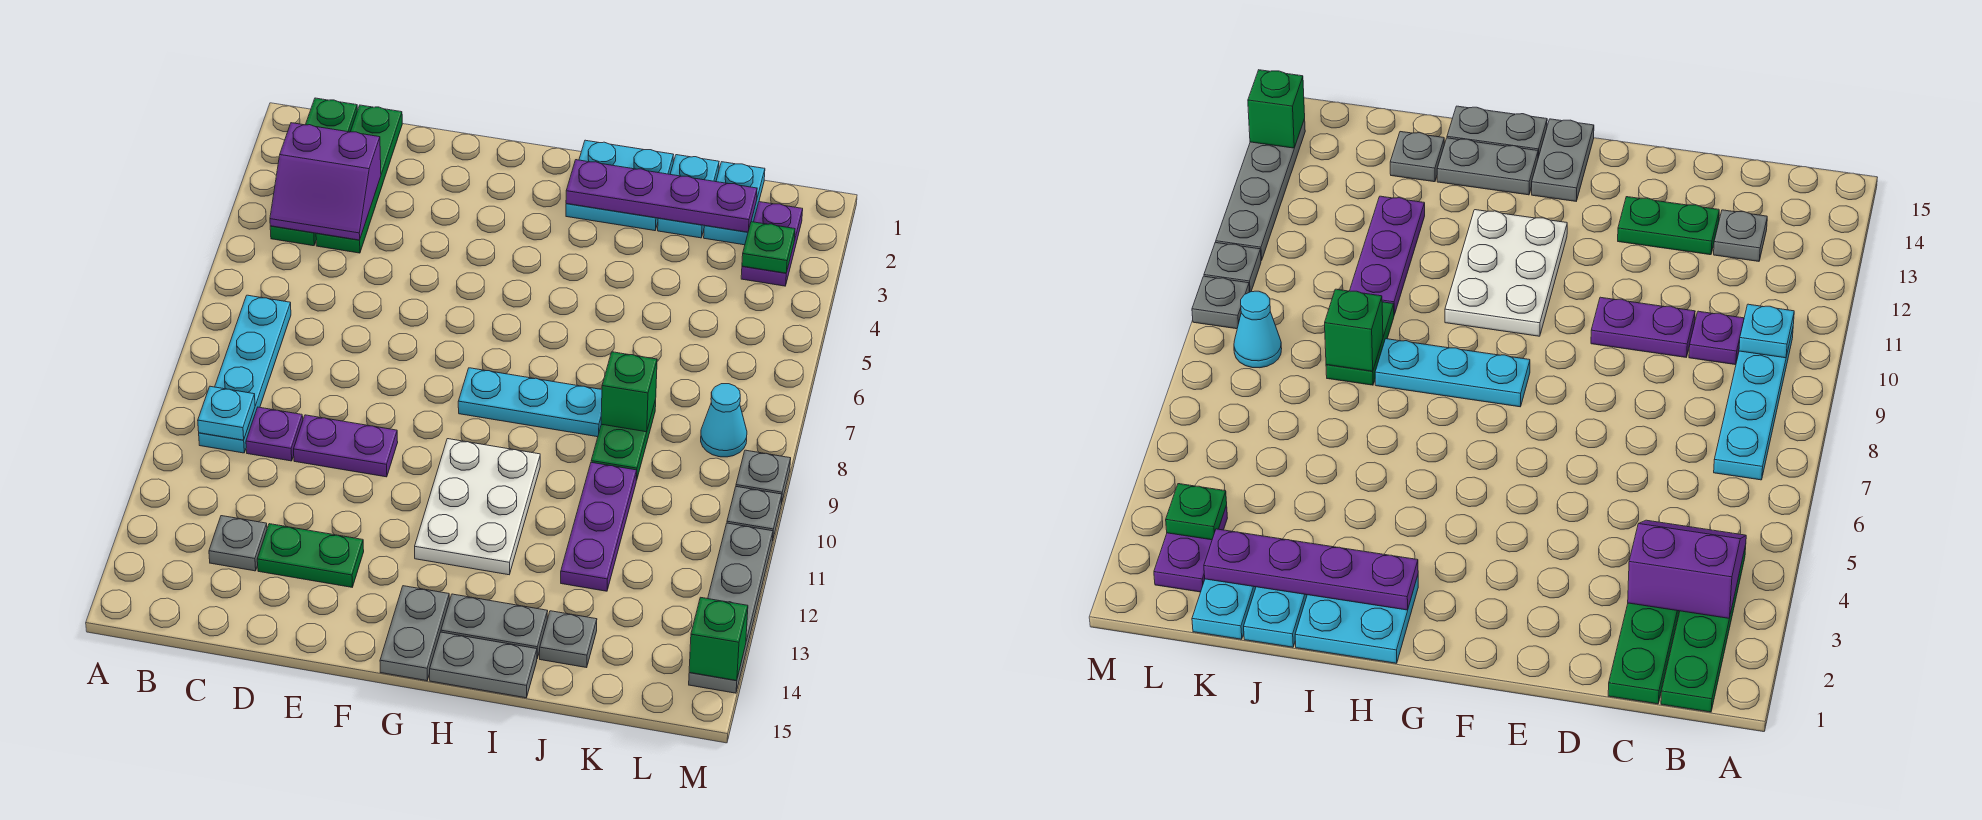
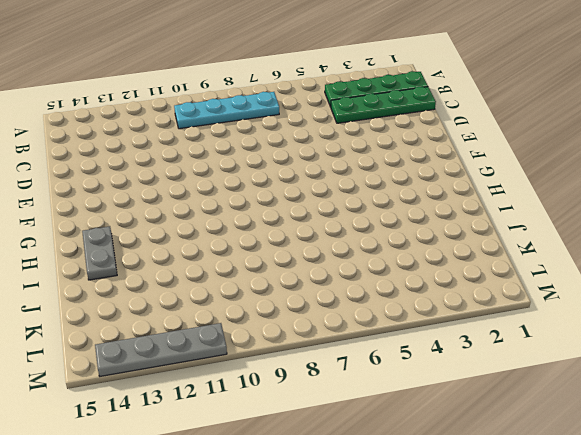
none -> purple 1x1 plate [246,407,303,461]
none -> grey 1x1 plate [209,516,267,571]
none -> purple 1x2 plate [294,415,398,477]

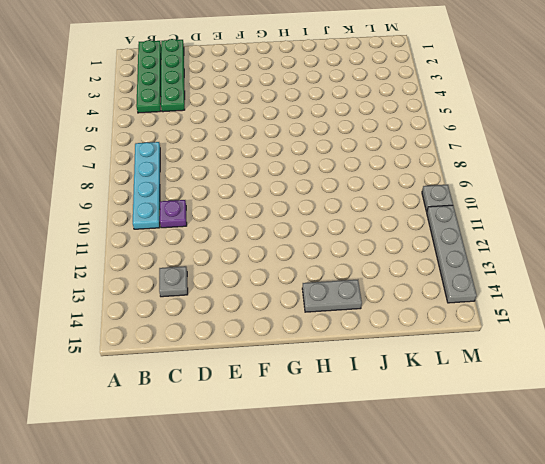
none -> purple 1x2 plate [294,415,398,477]
none -> green 1x2 plate [257,524,364,587]
none -> cyan 1x3 plate [458,368,602,437]

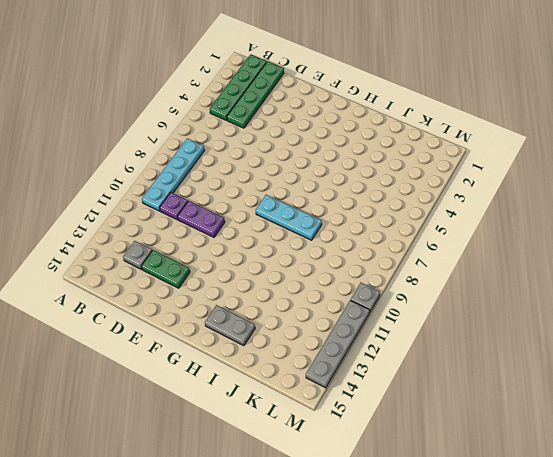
none -> white 2x3 plate [415,439,540,575]
none -> grey 1x2 plate [380,586,449,681]
none -> cyan 2x2 plate [566,140,673,231]

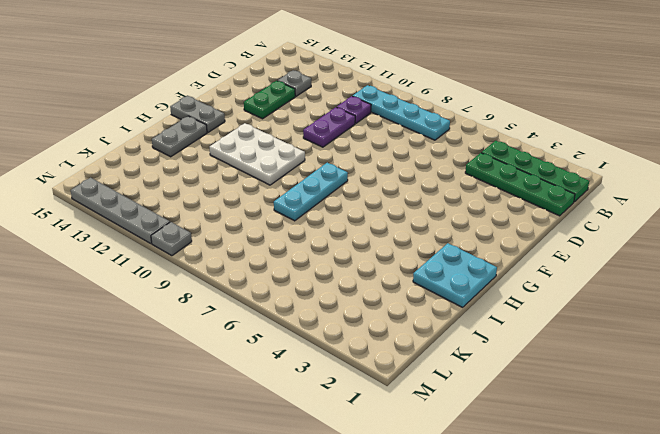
none -> grey 1x2 plate [430,632,537,698]
none -> cyan 1x2 plate [658,155,719,238]
none -> green 1x2 plate [591,400,656,480]

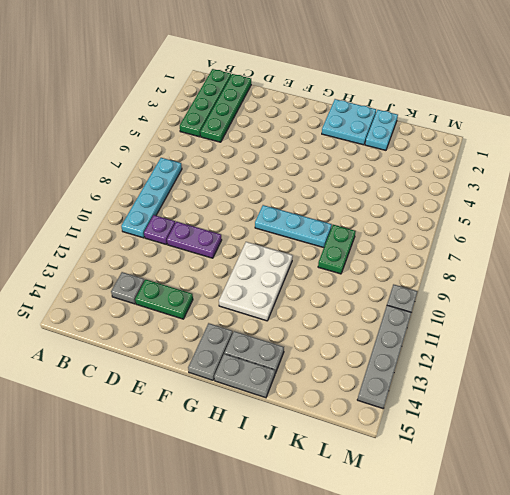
none -> purple 1x3 plate [561,462,637,591]
none -> grey 1x1 plate [540,611,597,668]
none -> cyan 1x2 plate [704,162,765,245]

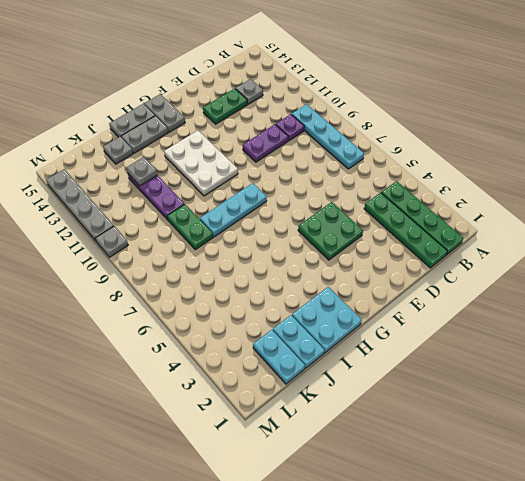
green 2x2 plate [298,202,363,260] -> none
grey 1x1 plate [126,157,157,186] -> grey 1x1 plate moved to [736,450,791,504]
none -> purple 1x2 plate [741,202,803,286]
none -> cyan 1x1 cone [701,384,747,457]
none -> purple 2x2 slope [270,123,381,240]

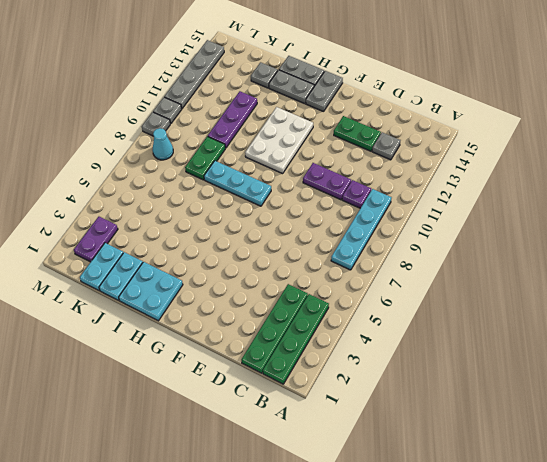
none -> purple 2x2 slope [270,123,381,240]
none -> cyan 1x1 plate [198,386,255,440]
none -> purple 1x4 plate [566,160,757,232]

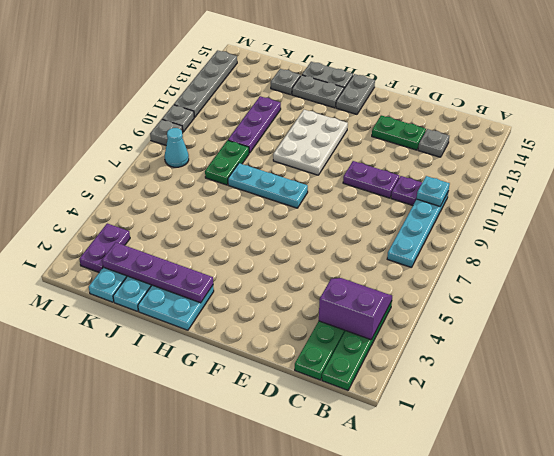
none -> green 1x1 brick [601,352,657,432]
none -> green 1x1 plate [742,222,795,273]
none -> green 1x1 brick [689,597,748,681]

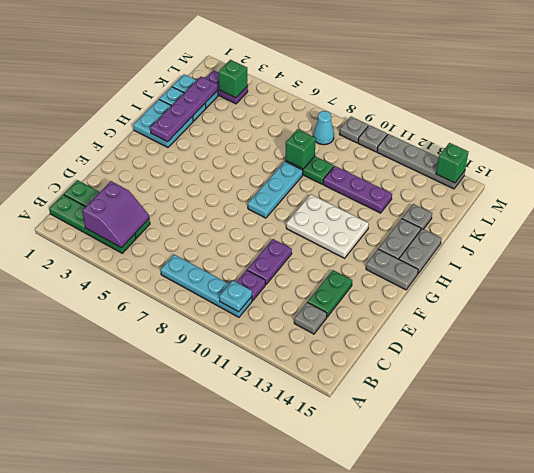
green 1x1 brick [218,60,248,98] -> green 1x1 plate [742,222,795,273]

